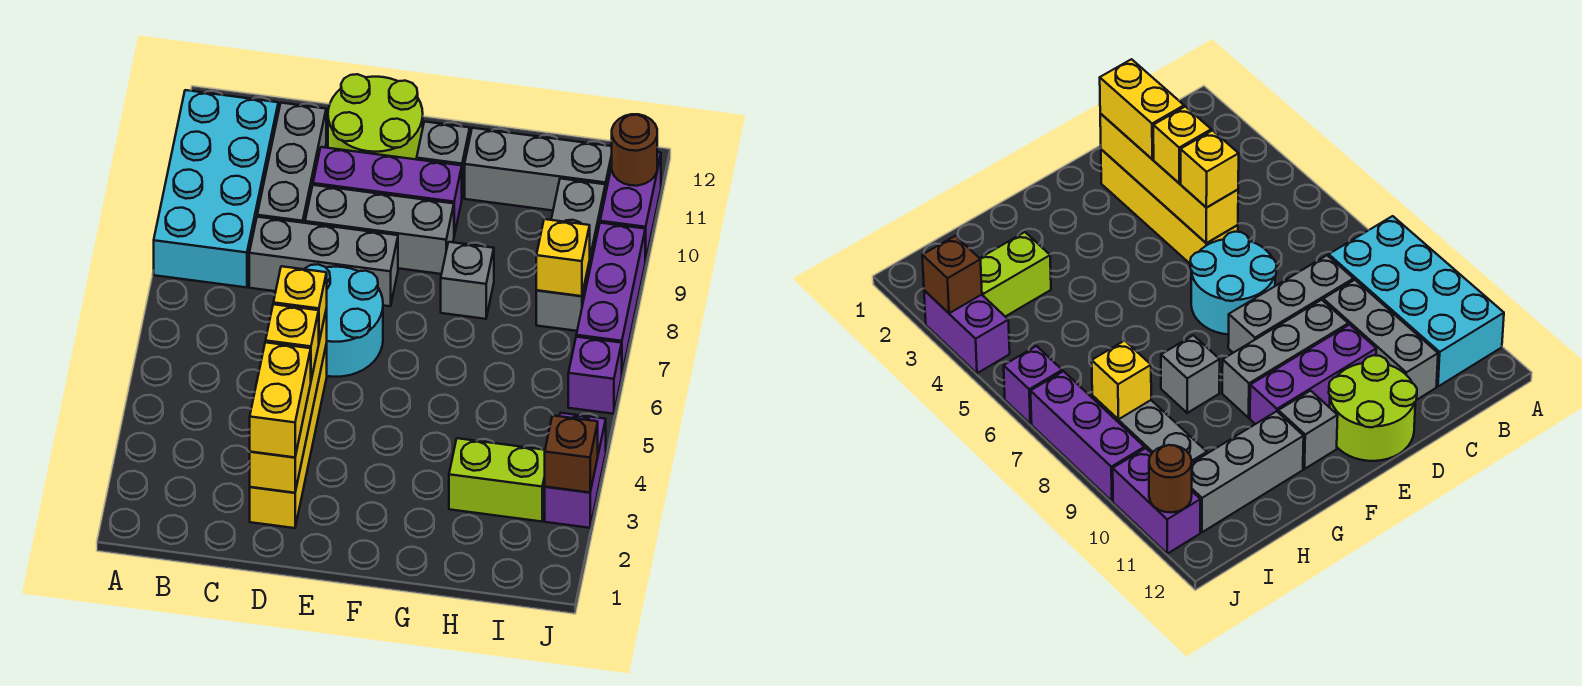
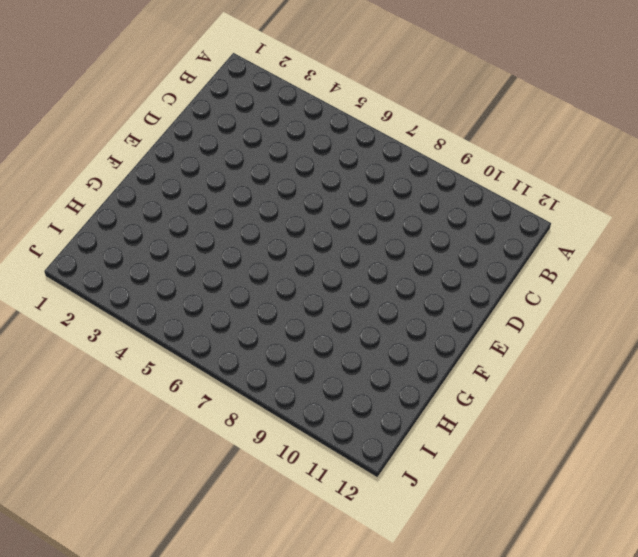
none -> cyan 2x4 brick [154,90,278,288]
none -> grey 1x3 brick [249,217,398,306]
none -> grey 1x3 brick [257,103,326,223]

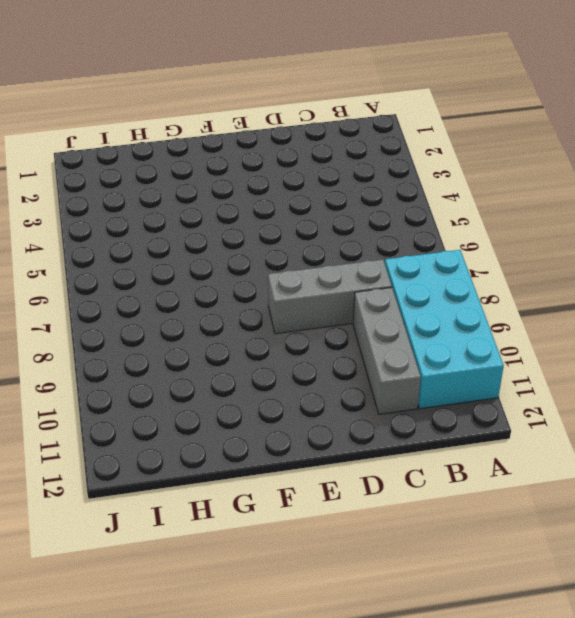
none -> yellow 1x4 brick [250,343,327,528]
none -> cyan 2x2 round brick [305,264,383,377]
none -> grey 1x3 brick [305,185,454,274]

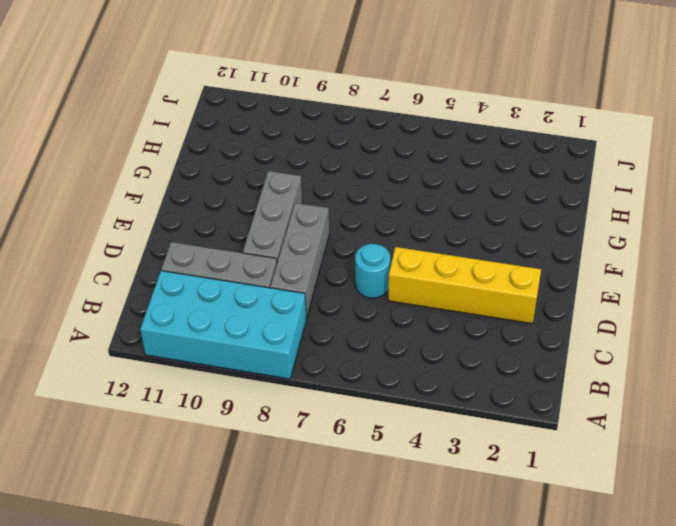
cyan 1x1 round brick [355,244,390,298] -> cyan 2x2 round brick [305,264,383,377]
none -> purple 1x3 brick [313,147,462,235]
none -> lime 2x2 round brick [328,74,423,160]
none -> grey 1x1 brick [417,122,470,197]

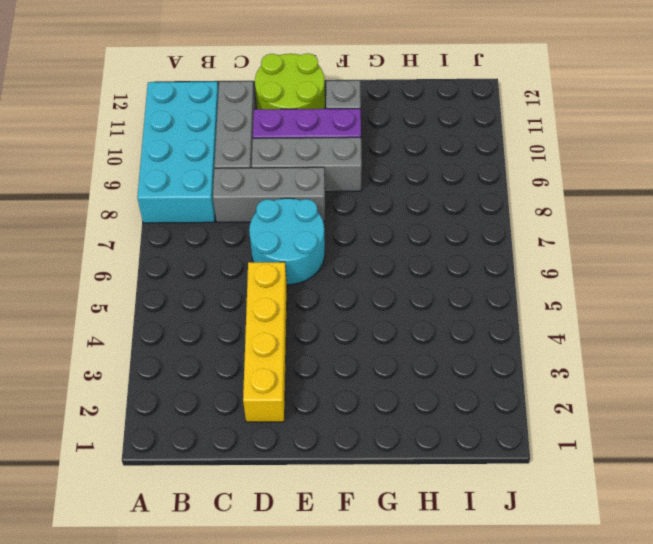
none -> grey 1x1 brick [441,242,494,319]
none -> grey 1x3 brick [465,128,612,211]
none -> lime 1x2 brick [449,438,545,522]

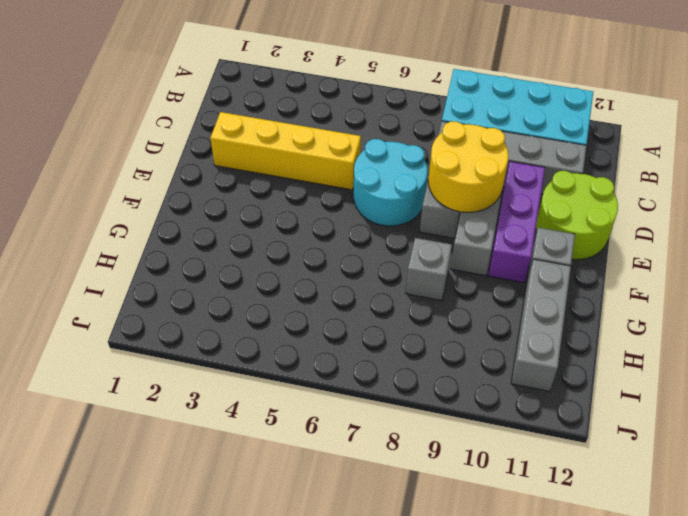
yellow 2x2 round brick [428,121,508,212] -> none
none -> lime 1x2 brick [449,438,545,522]
none -> grey 1x3 brick [536,178,605,331]
none -> purple 1x2 brick [545,413,606,528]

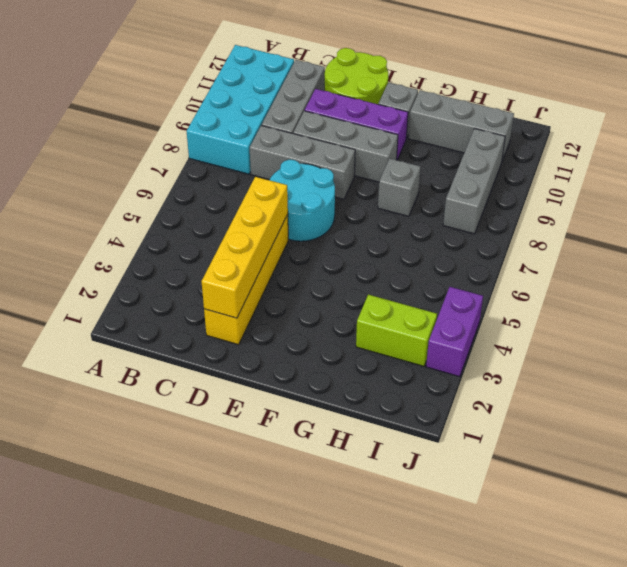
none -> purple 1x1 brick [568,337,622,414]
none -> purple 1x3 brick [576,223,645,373]
none -> purple 1x2 brick [600,152,661,261]

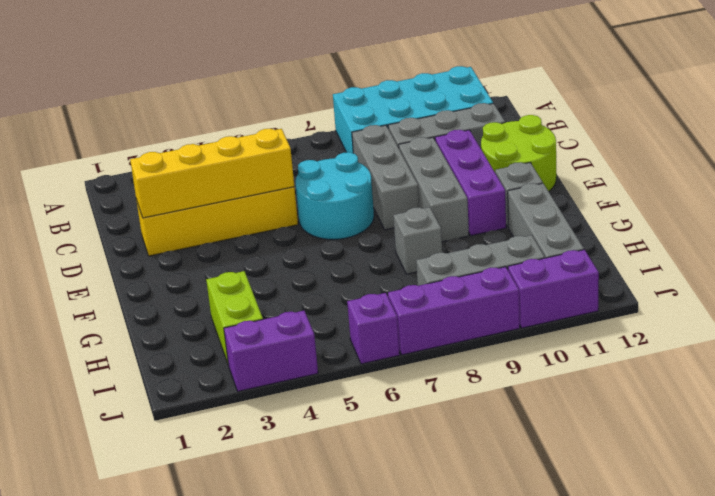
none -> yellow 1x1 brick [536,219,590,296]
none -> brown 1x1 brick [545,416,598,492]
none -> brown 1x1 round brick [612,114,657,186]

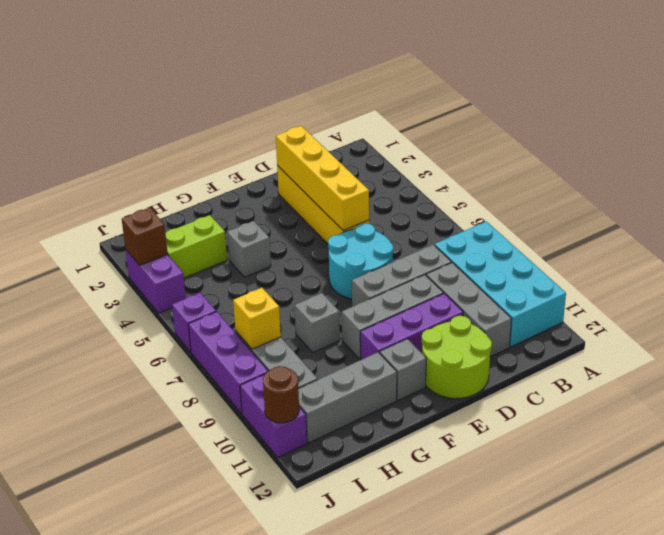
grey 1x1 brick [227,221,271,277] -> none
none -> yellow 1x2 brick [250,342,311,457]
none -> yellow 1x1 brick [266,304,319,379]
none -> yellow 1x1 brick [273,266,327,341]

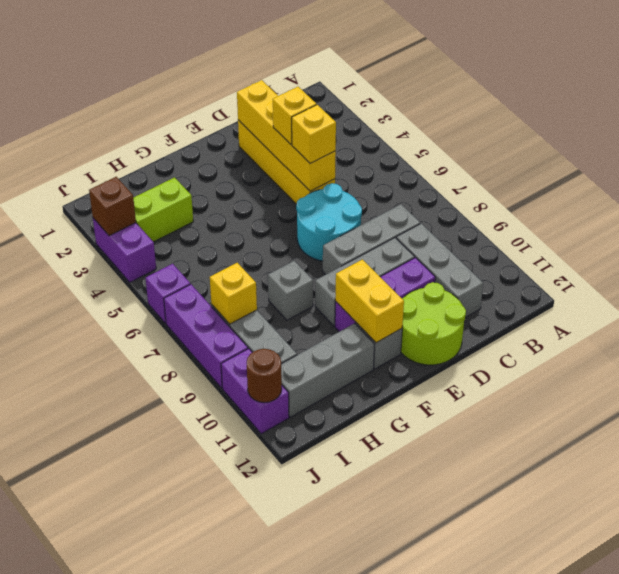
yellow 1x2 brick [335,259,404,343] -> yellow 1x2 brick moved to [250,342,311,457]
none -> cyan 2x4 brick [154,90,278,288]

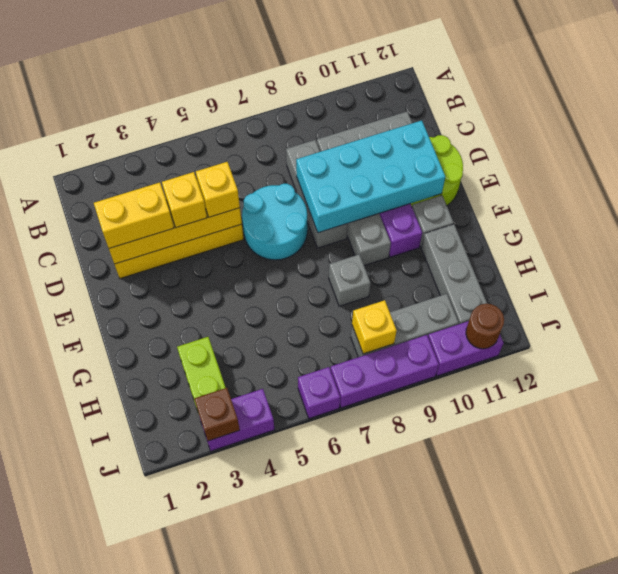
cyan 2x4 brick [296,121,445,233] -> cyan 2x4 brick moved to [154,90,278,288]

